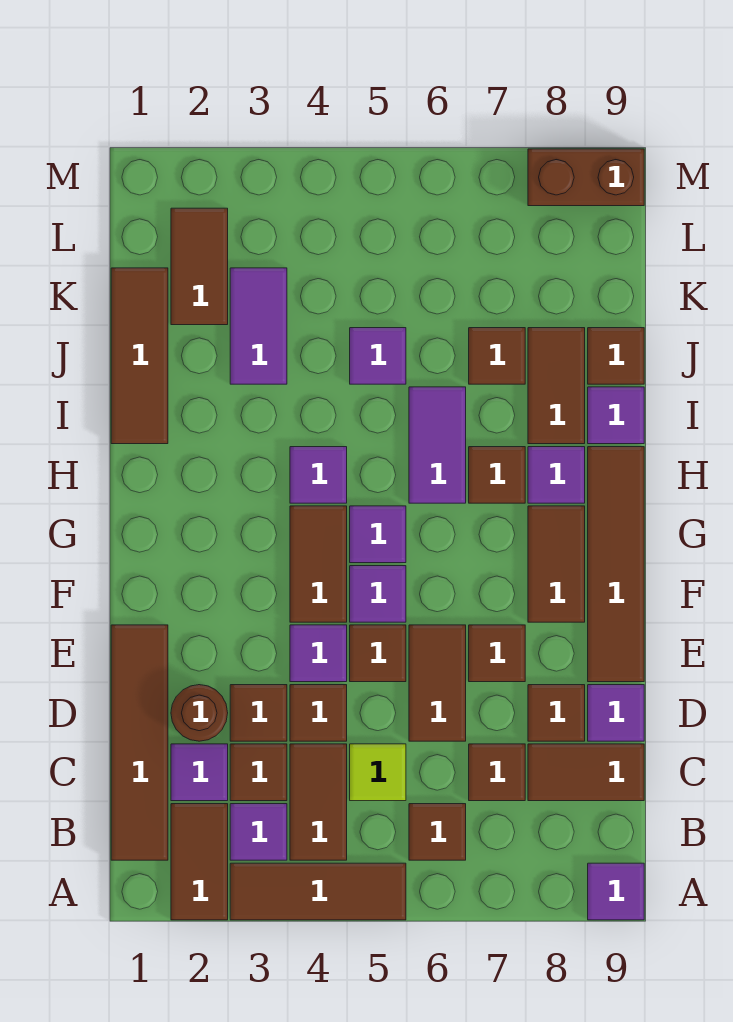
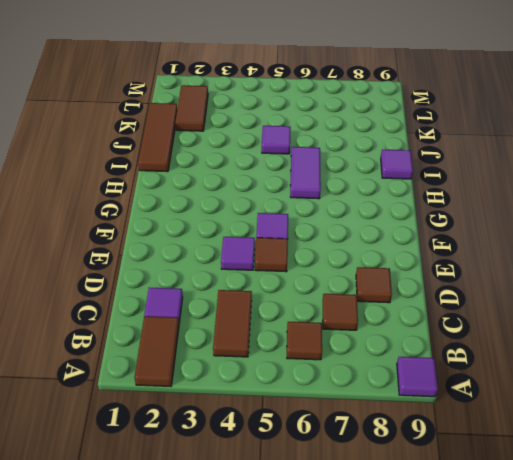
none -> brown 1x3 tile [230,863,406,920]
none -> brown 1x4 tile [111,625,168,860]
none -> purple 1x1 tile [230,804,287,860]
none -> brown 1x1 tile [230,744,287,801]

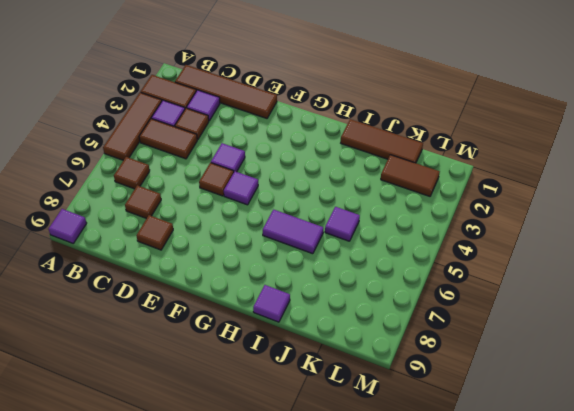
none -> lime 1x1 tile [350,744,406,801]
none -> brown 1x2 tile [528,744,644,801]
none -> brown 1x1 round brick [171,685,228,741]
none -> brown 1x1 tile [230,685,287,741]

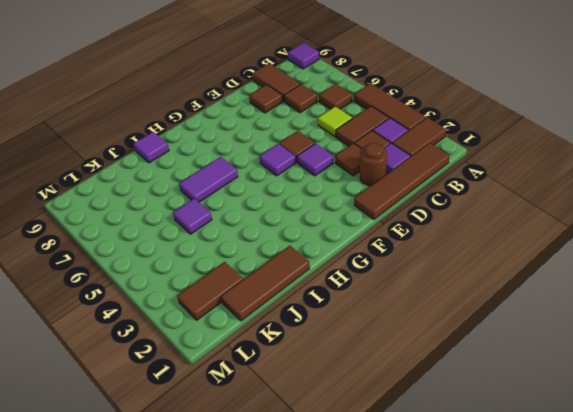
none -> brown 1x1 tile [290,685,347,741]
none -> brown 1x2 tile [409,625,466,741]
none -> purple 1x1 tile [588,685,644,741]
none -> brown 1x1 tile [469,625,525,682]

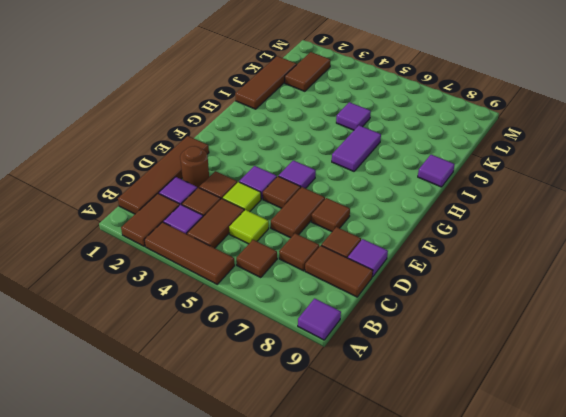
lime 1x1 tile [222,182,261,212] -> brown 1x1 tile [290,685,347,741]
none -> brown 1x4 tile [588,447,644,682]
none -> brown 1x2 tile [290,506,347,622]
none -> brown 1x2 tile [528,506,585,622]
none -> purple 1x1 tile [350,506,406,563]

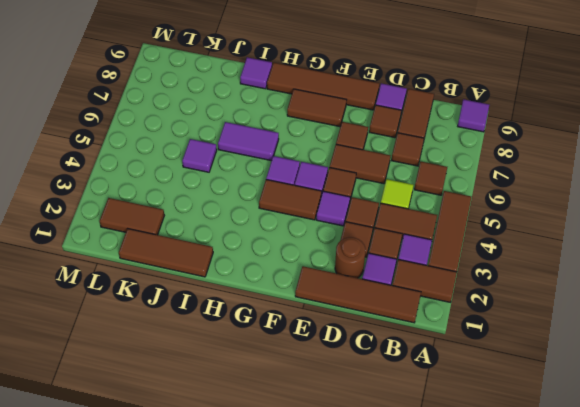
none -> purple 1x1 tile [290,447,347,503]
none -> brown 1x1 tile [469,447,525,503]
none -> purple 1x1 tile [528,447,585,503]
none -> brown 1x2 tile [528,328,585,444]

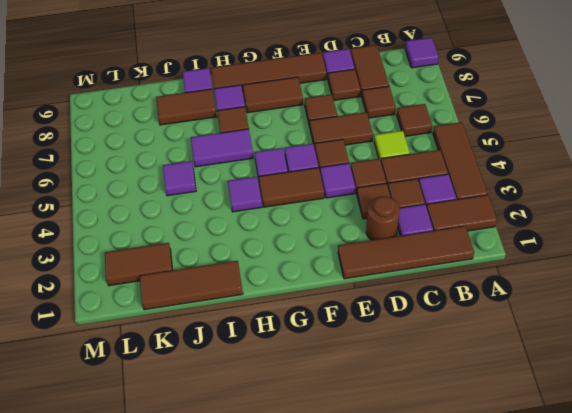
none -> purple 1x2 tile [230,268,287,384]
none -> brown 1x1 tile [469,328,525,384]
none -> brown 1x1 tile [588,328,644,384]
none -> brown 1x2 brick [528,149,644,206]

